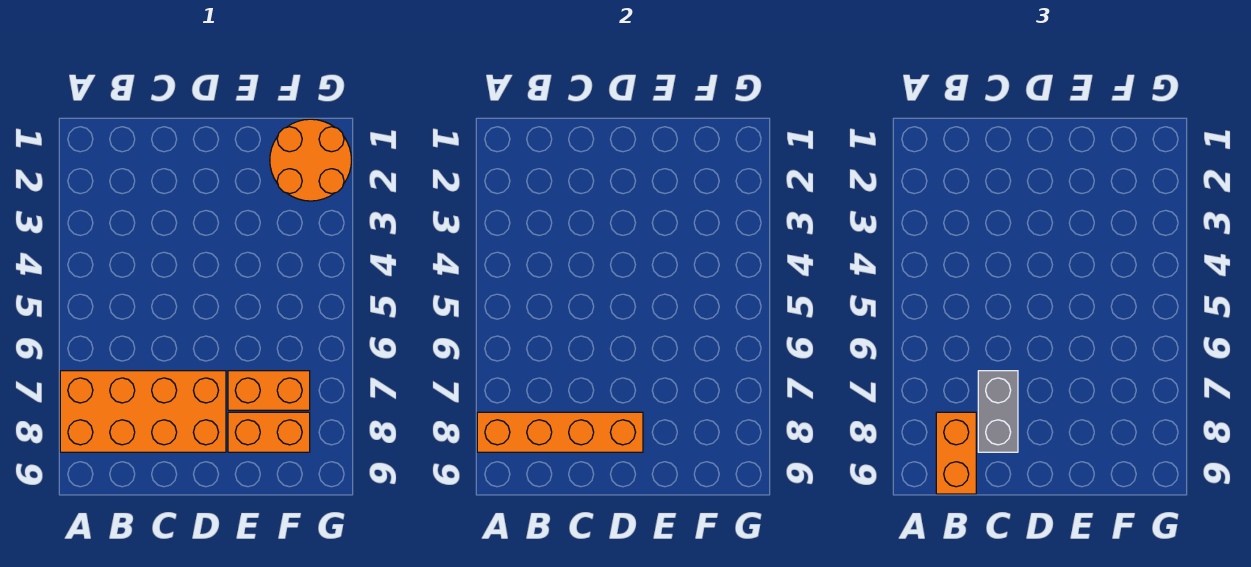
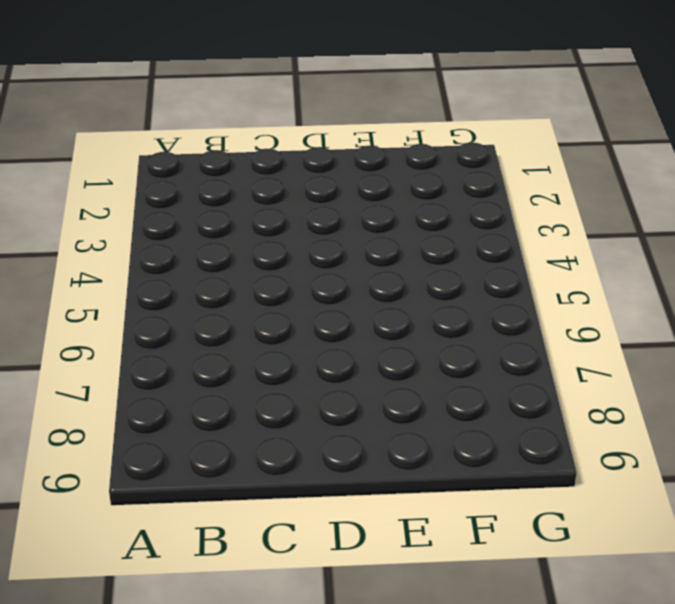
none -> orange 2x4 brick [60,371,226,452]
none -> orange 1x2 brick [228,371,310,410]

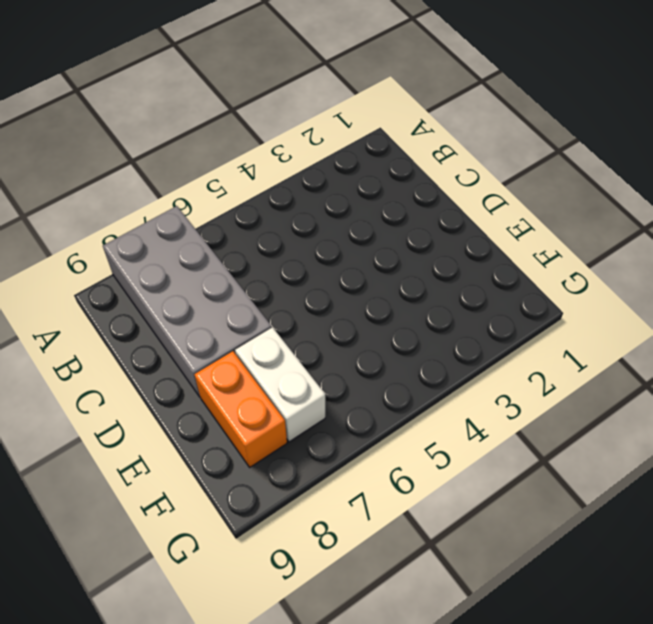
grey 2x4 brick [103,206,272,397] -> orange 2x4 brick [60,371,226,452]
white 1x2 brick [235,327,325,442] -> orange 1x2 brick [228,371,310,410]
none -> orange 2x2 round brick [270,119,352,201]
none -> orange 1x4 brick [477,412,643,452]

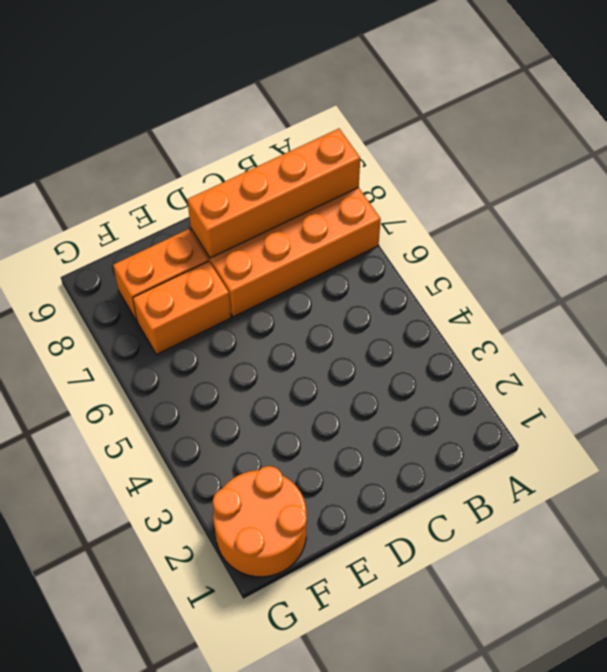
none -> orange 1x2 brick [936,412,976,494]
none -> grey 1x2 brick [978,371,1018,452]

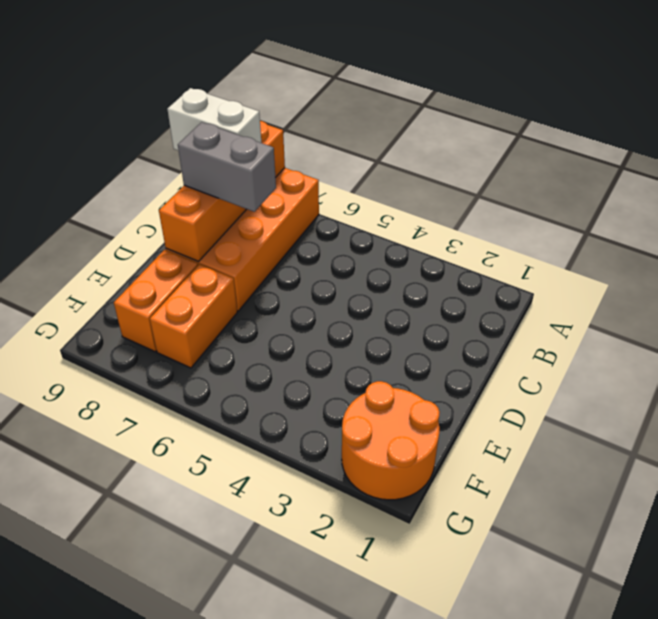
white 1x2 brick [167,88,261,150] -> orange 1x2 brick [936,412,976,494]

